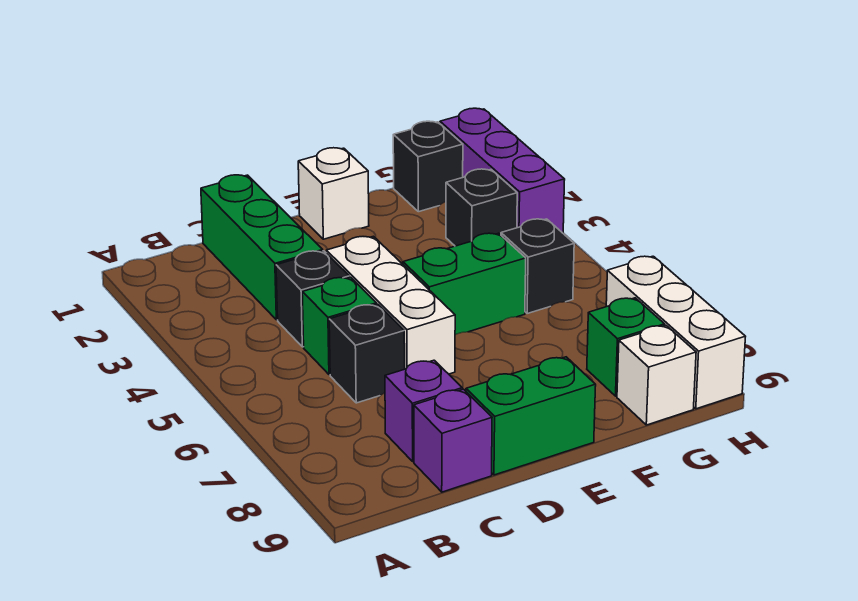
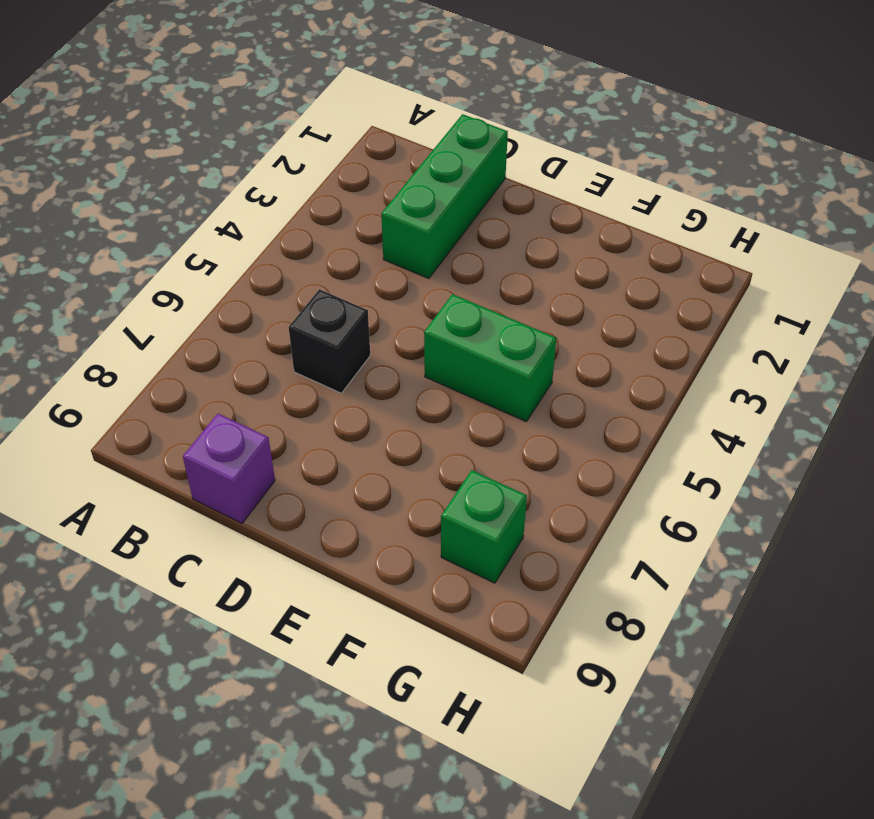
none -> black 1x1 brick [276,251,349,347]
none -> green 1x1 brick [302,277,377,375]
none -> purple 1x1 brick [385,360,462,462]

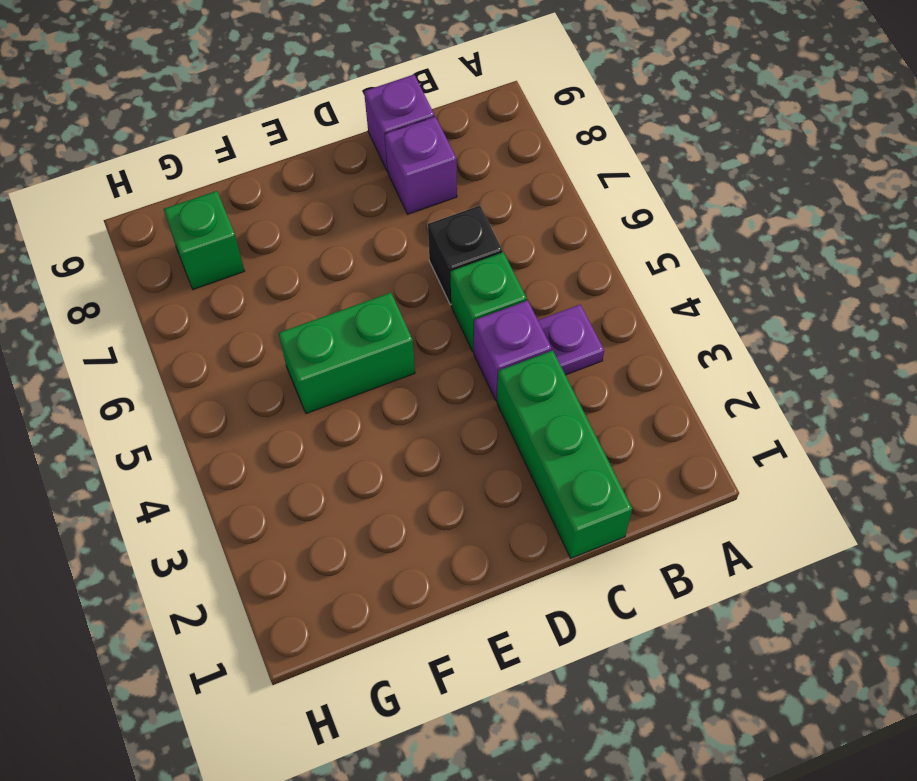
purple 1x1 plate [538,305,604,375] -> none
purple 1x1 brick [474,301,552,401] -> black 1x1 brick [276,251,349,347]
none -> white 1x3 brick [326,236,455,374]
none -> green 1x2 brick [466,357,596,475]
none -> white 1x1 brick [298,148,369,239]

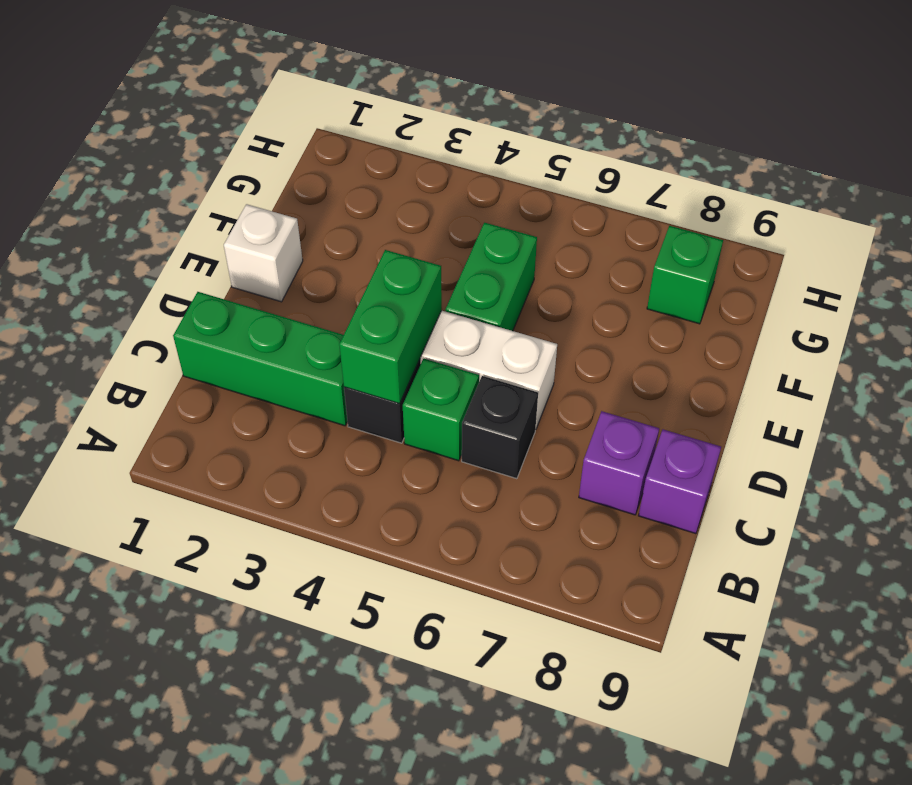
green 1x2 brick [339,250,442,404] -> green 1x2 brick moved to [466,357,596,475]
none -> black 1x1 brick [393,121,463,212]
none -> black 1x1 brick [446,169,517,246]
none -> black 1x1 brick [501,219,574,314]

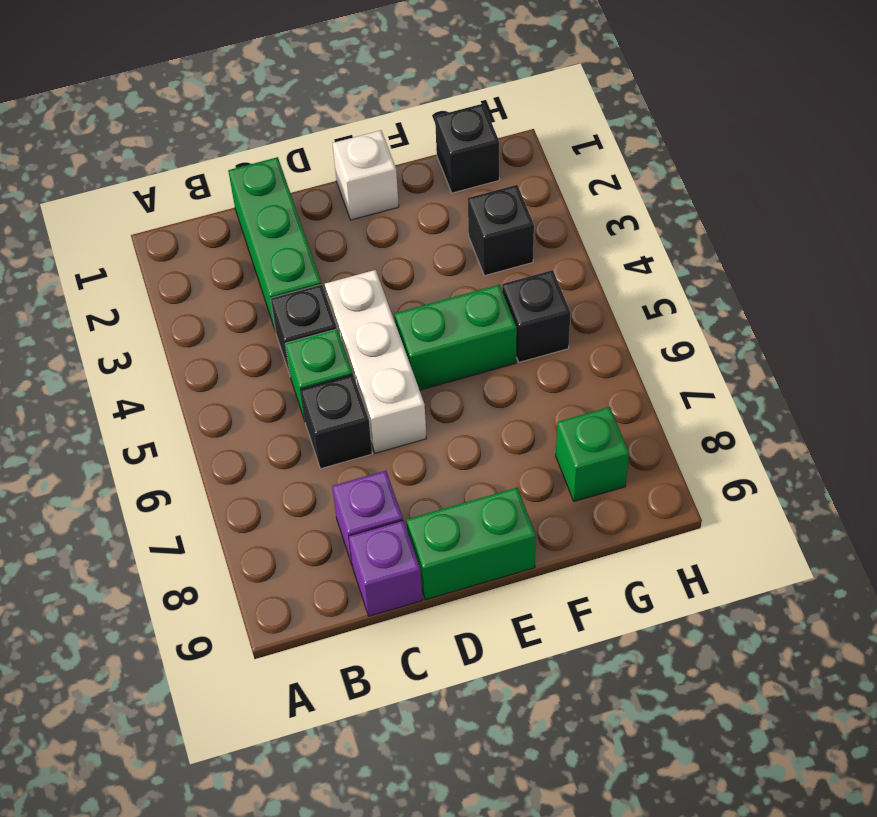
none -> white 1x1 brick [617,325,696,425]
none -> purple 1x3 brick [440,108,565,233]
none -> white 1x3 brick [606,256,746,409]

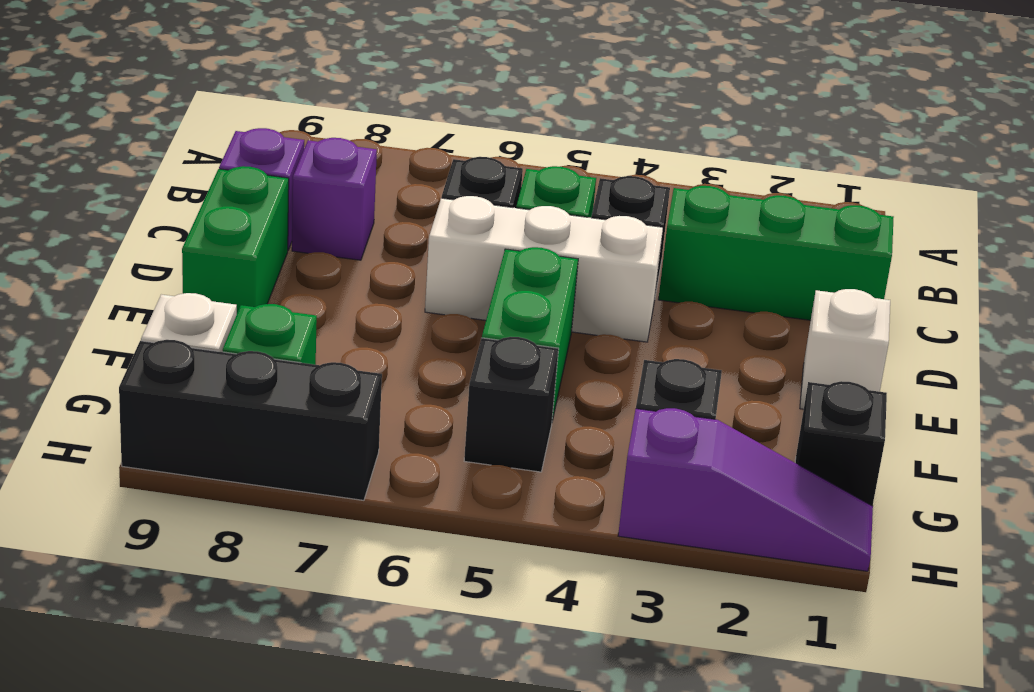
purple 1x3 slope [618,408,873,571] -> purple 1x3 brick [440,108,565,233]
black 1x3 brick [119,340,382,500] -> white 1x3 brick [606,256,746,409]

